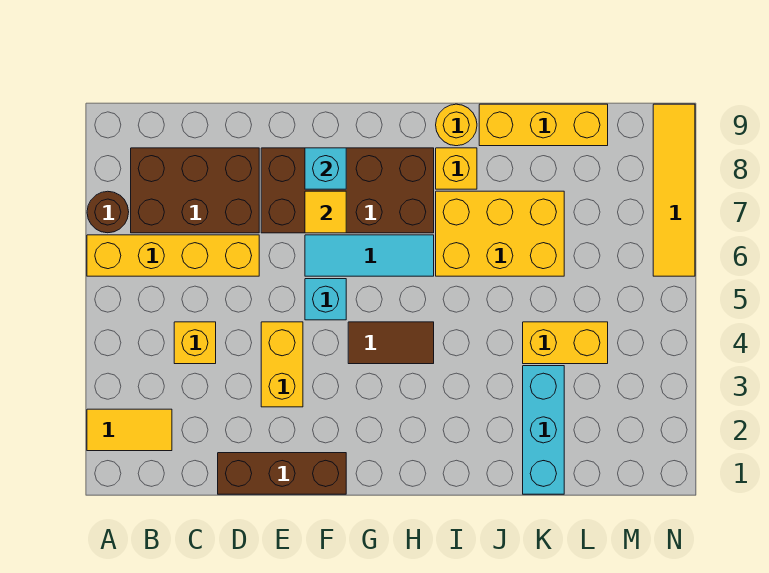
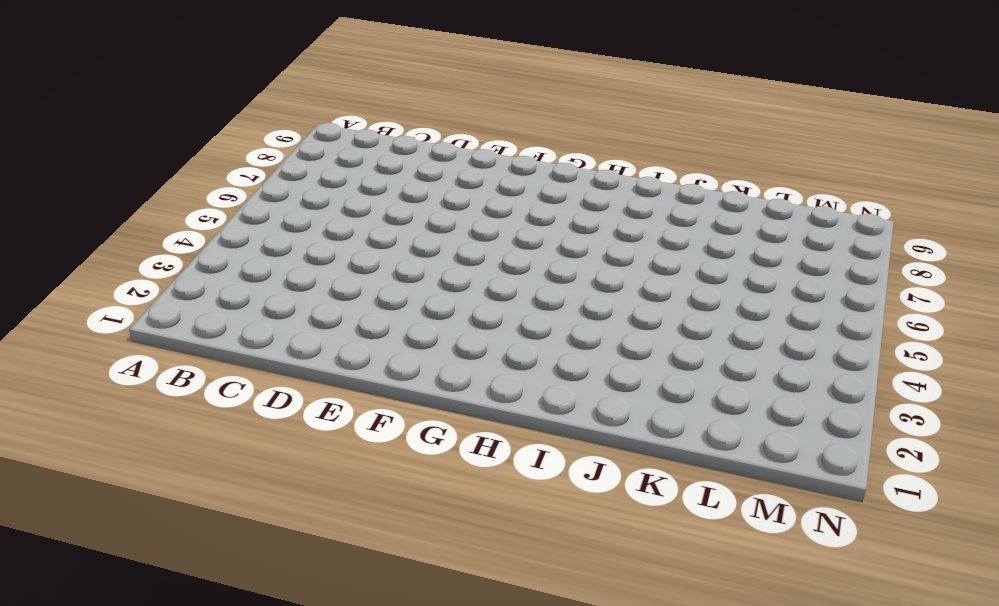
none -> yellow 1x2 tile [87,409,172,451]
none -> yellow 1x4 brick [87,235,259,276]
none -> brown 1x1 round brick [87,191,129,233]

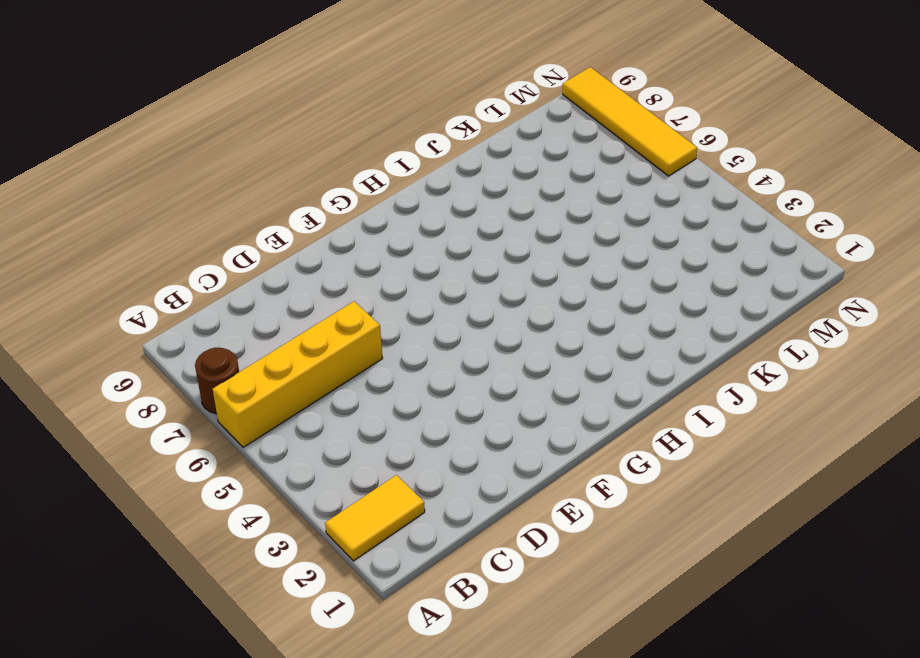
none -> brown 2x3 brick [131,148,259,233]
none -> yellow 1x1 brick [174,322,216,364]
none -> brown 1x3 brick [218,453,346,494]

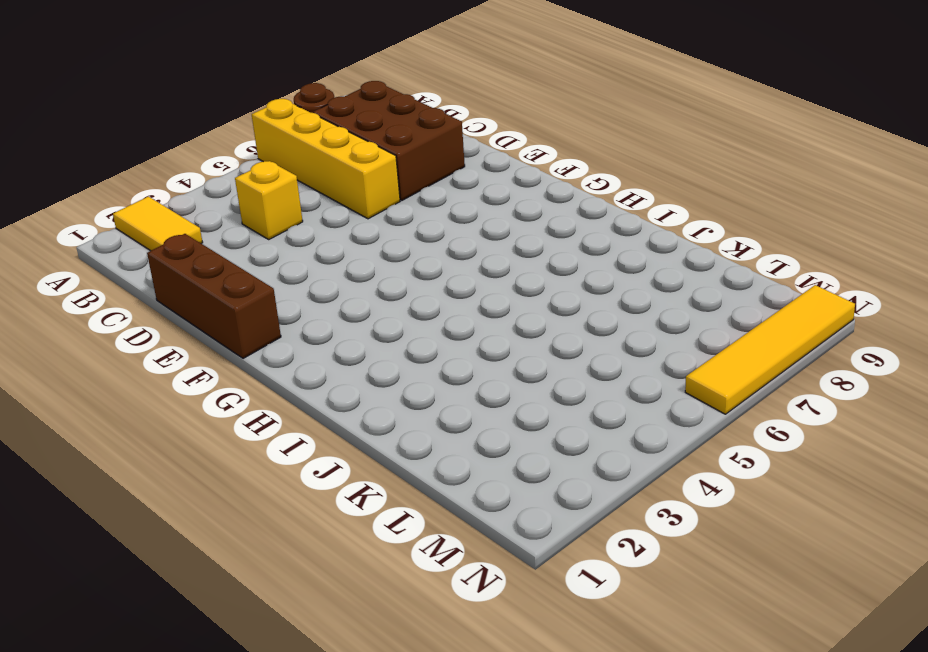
none -> yellow 1x2 brick [261,322,303,407]
none -> brown 2x4 brick [261,148,434,233]
none -> cyan 1x1 brick [305,279,346,320]

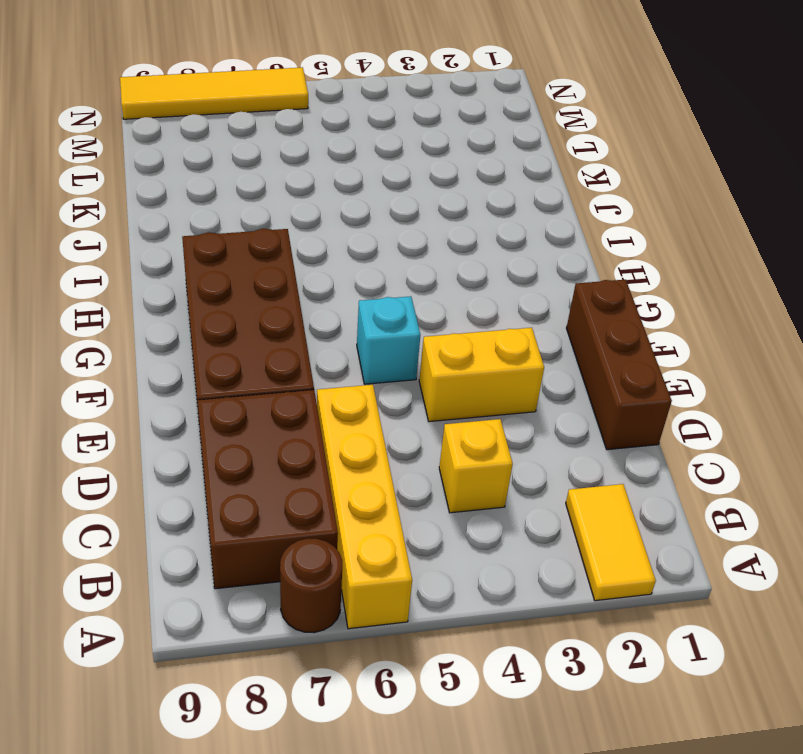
none -> cyan 1x3 tile [305,235,434,276]
none -> brown 1x2 tile [348,322,434,364]
none -> yellow 2x3 brick [436,191,564,276]

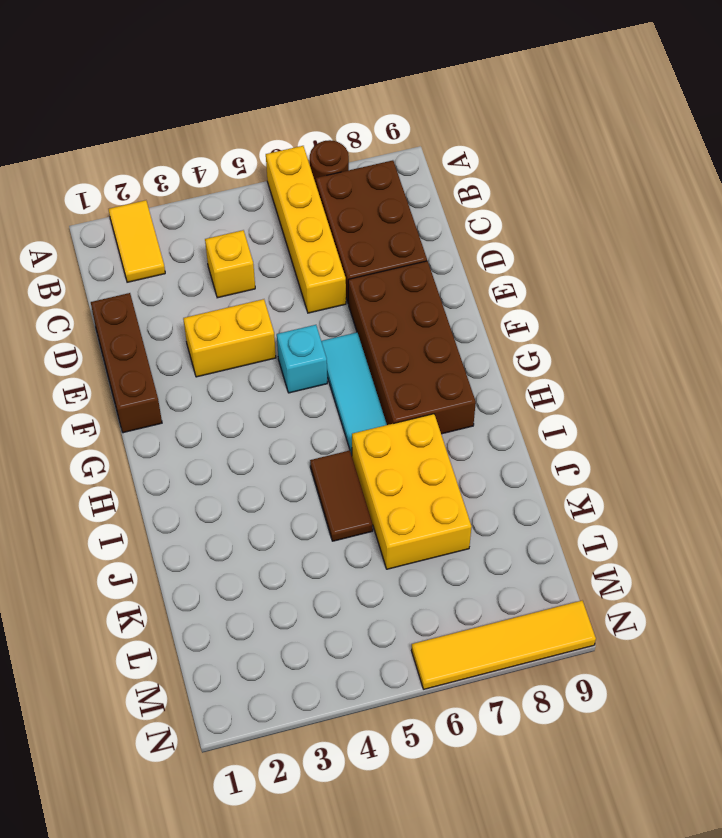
brown 1x2 tile [310,450,373,541] -> brown 1x2 tile moved to [348,322,434,364]
none -> yellow 1x1 brick [436,148,477,189]
none -> yellow 1x1 round brick [436,104,477,146]
none -> yellow 1x3 brick [479,104,608,146]

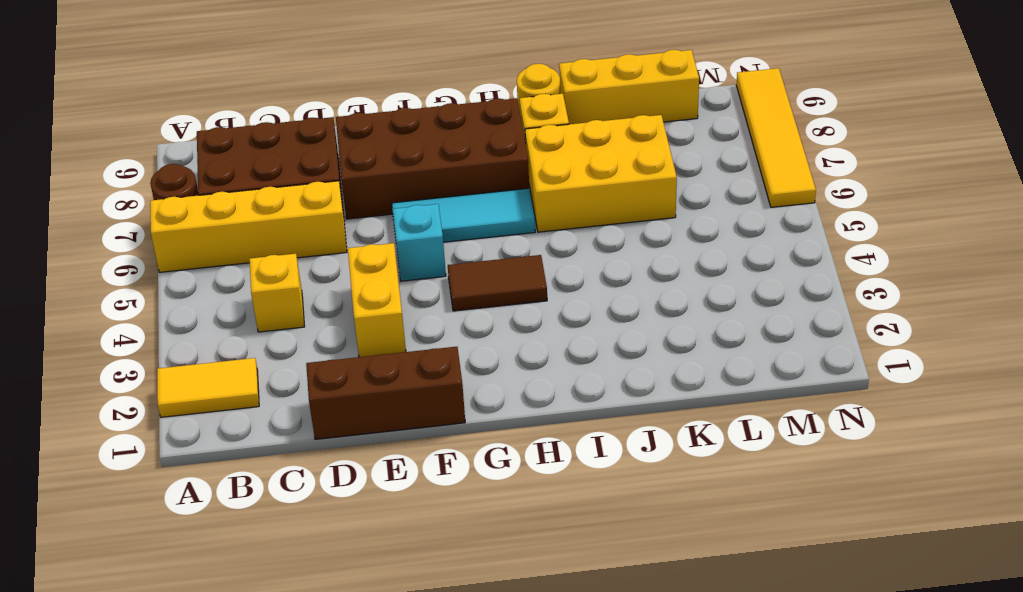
none -> cyan 1x3 brick [523,366,564,494]
none -> yellow 1x2 brick [523,322,608,364]
none -> yellow 1x1 tile [305,191,346,233]

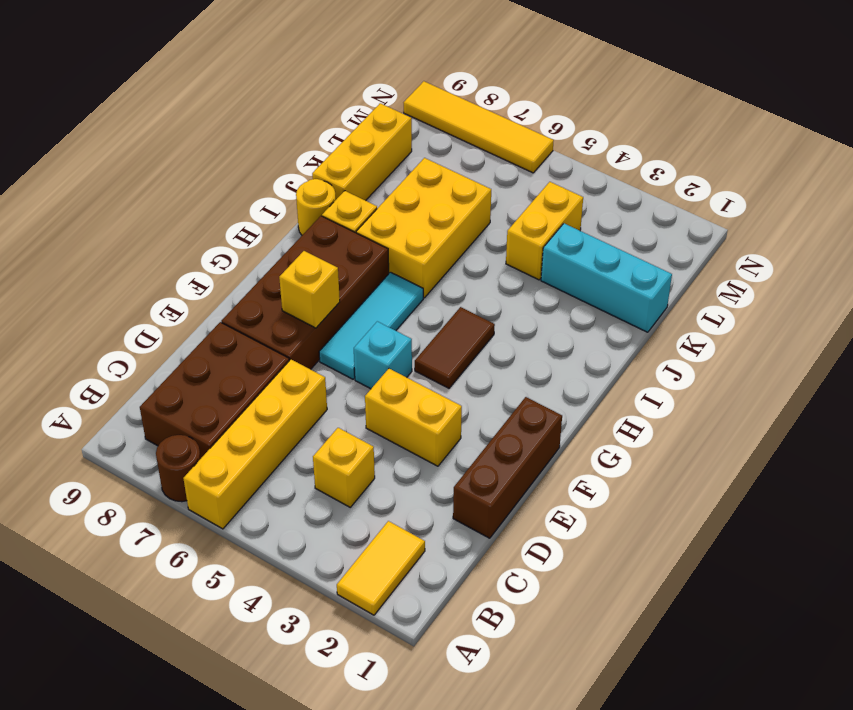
yellow 1x1 brick [279,251,340,328] -> yellow 1x1 tile [305,191,346,233]
none -> cyan 1x1 brick [305,148,346,189]

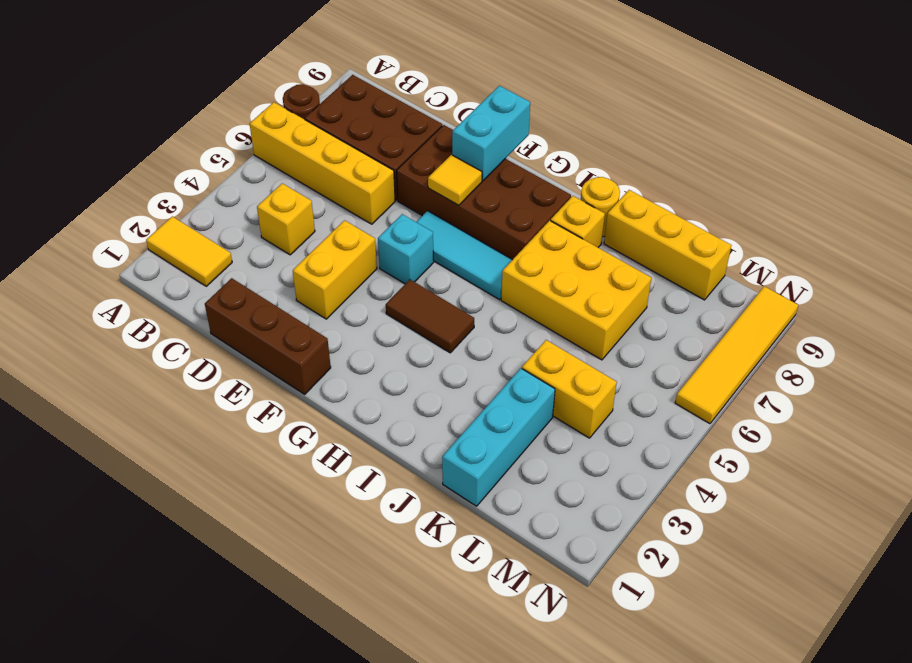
cyan 1x2 brick [452,86,530,181] -> cyan 1x1 brick [305,148,346,189]

